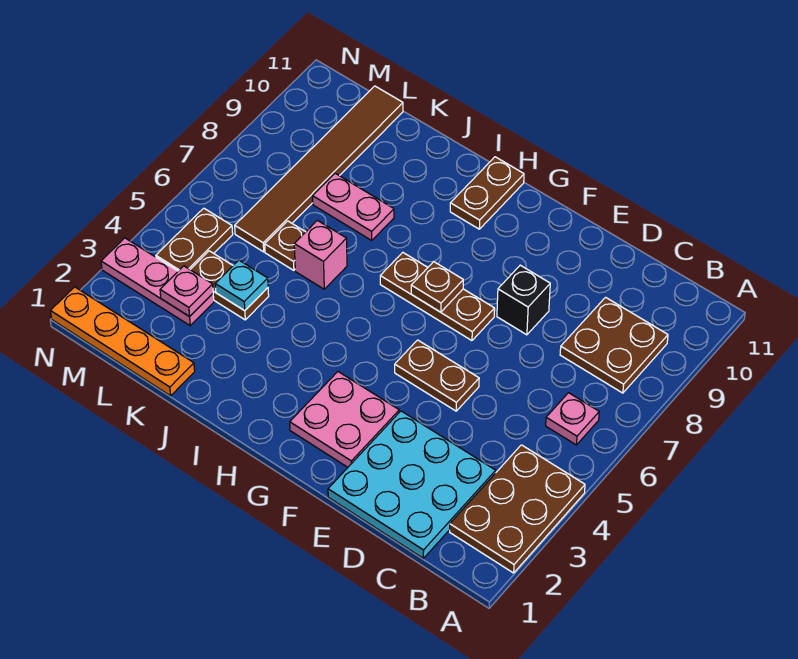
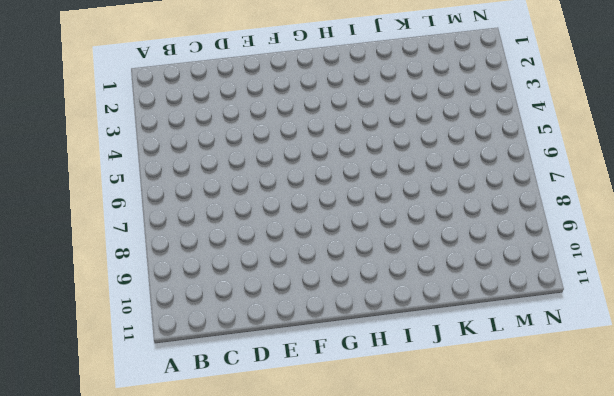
none -> brown 2x3 plate [450,445,585,573]
none -> pink 1x1 plate [546,393,599,445]
none -> brown 2x2 plate [560,297,668,393]

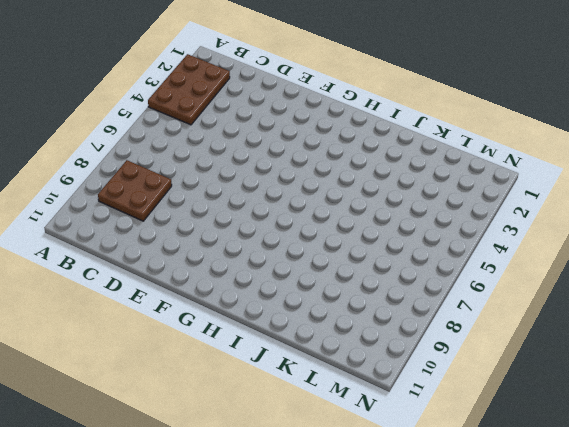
none -> pink 1x1 plate [546,393,599,445]
none -> cyan 3x3 plate [328,411,496,558]
none -> brown 1x2 plate [395,340,479,411]

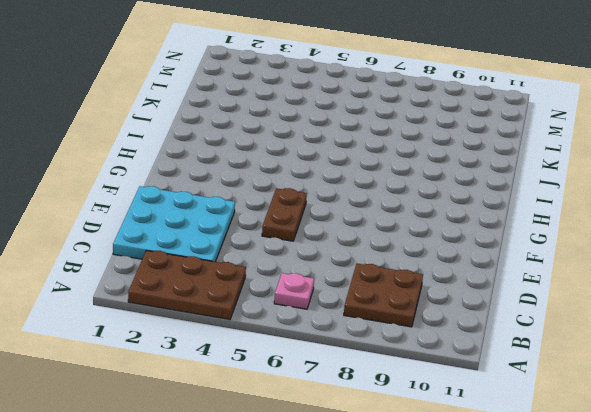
none -> black 1x1 brick [497,265,550,335]
none -> pink 2x2 plate [290,372,399,467]
none -> brown 1x3 plate [380,252,495,341]

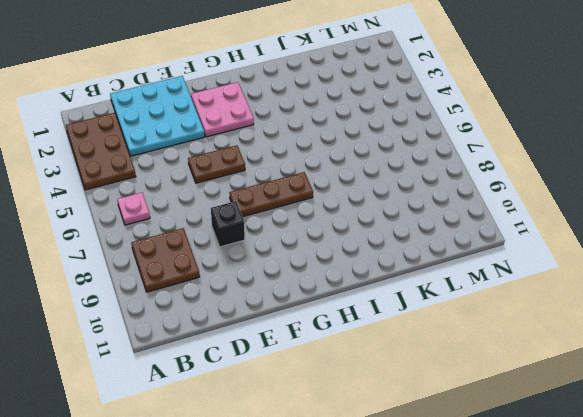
none -> brown 1x2 plate [450,157,524,229]
none -> pink 1x1 brick [294,220,347,289]
none -> pink 1x2 plate [313,173,394,241]

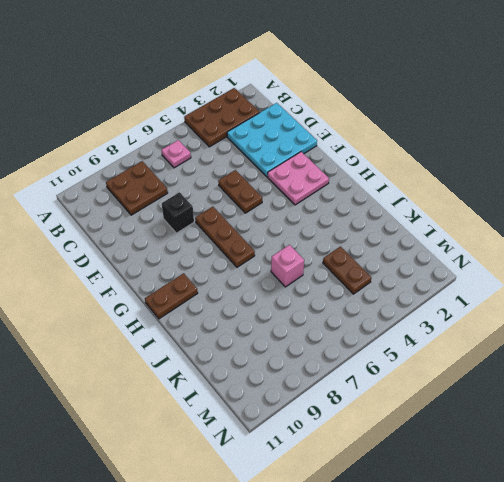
none -> pink 1x2 plate [313,173,394,241]
none -> orange 1x4 plate [51,287,195,396]
none -> brown 1x1 plate [265,221,305,270]

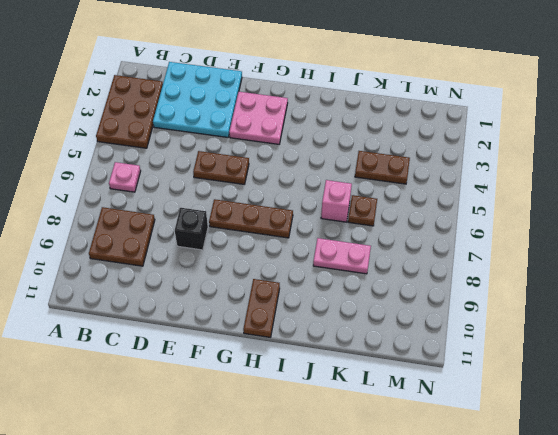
none -> orange 1x4 plate [51,287,195,396]
none -> pink 1x3 plate [101,238,214,326]
none -> brown 1x6 tile [235,86,403,252]

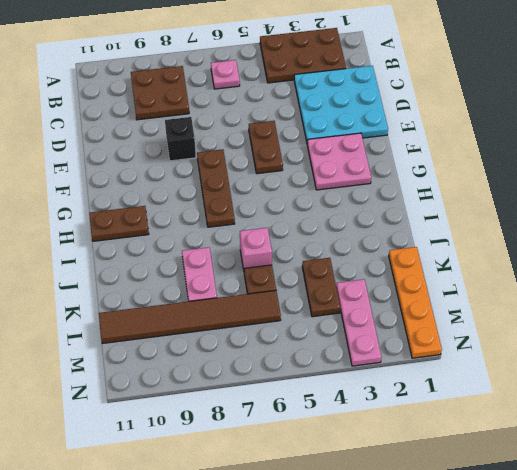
none -> brown 1x2 plate [156,208,233,271]
none -> brown 1x1 plate [411,262,463,312]
none -> cyan 1x1 plate [215,260,268,311]

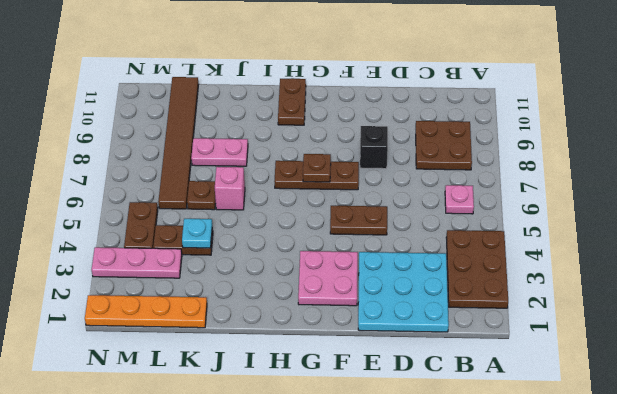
none -> pink 1x1 plate [160,266,213,317]

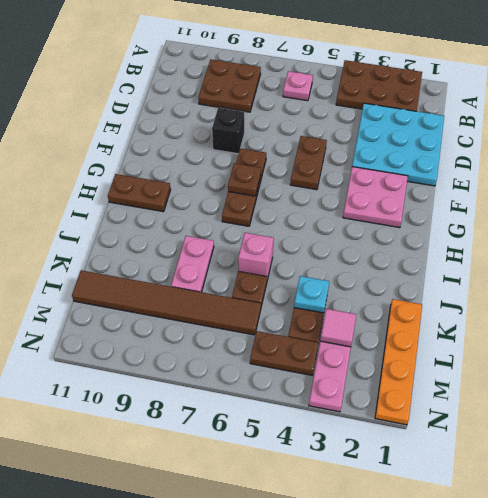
pink 1x1 tile [320,309,357,347] -> pink 1x1 plate [160,266,213,317]

